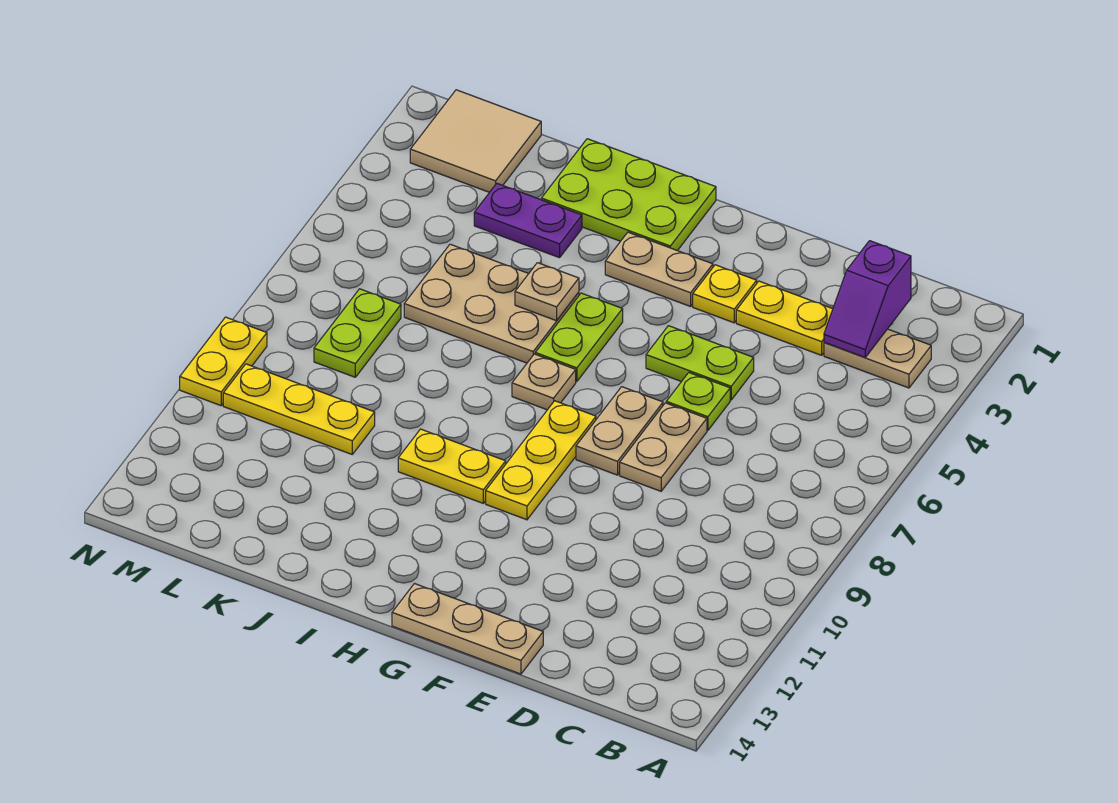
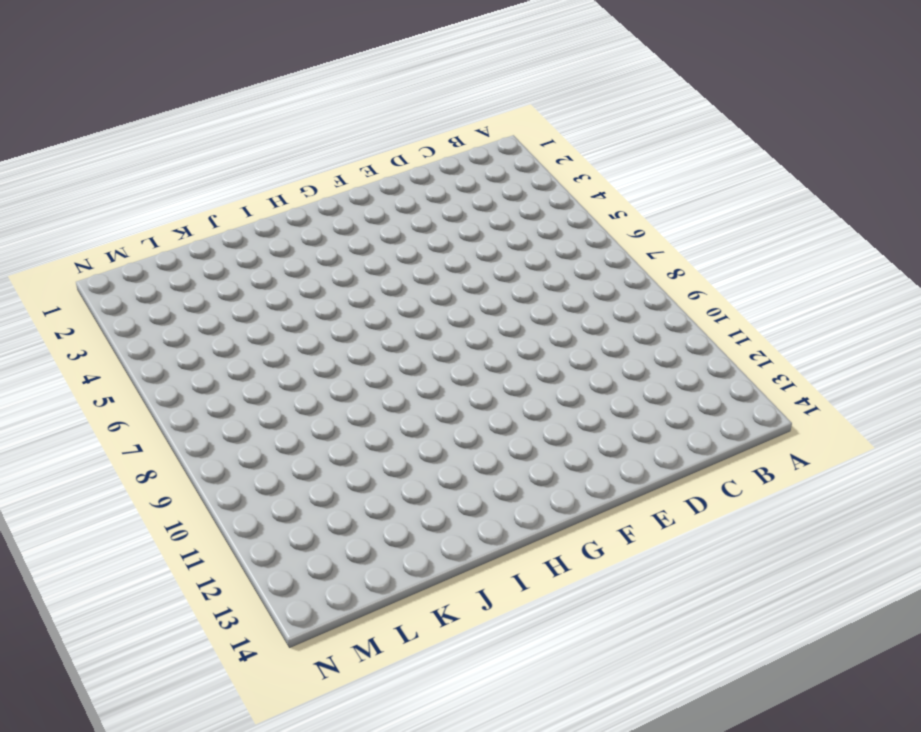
none -> tan 1x2 plate [824,329,931,388]
none -> yellow 1x2 plate [736,281,833,355]
none -> lime 1x2 plate [646,326,754,400]

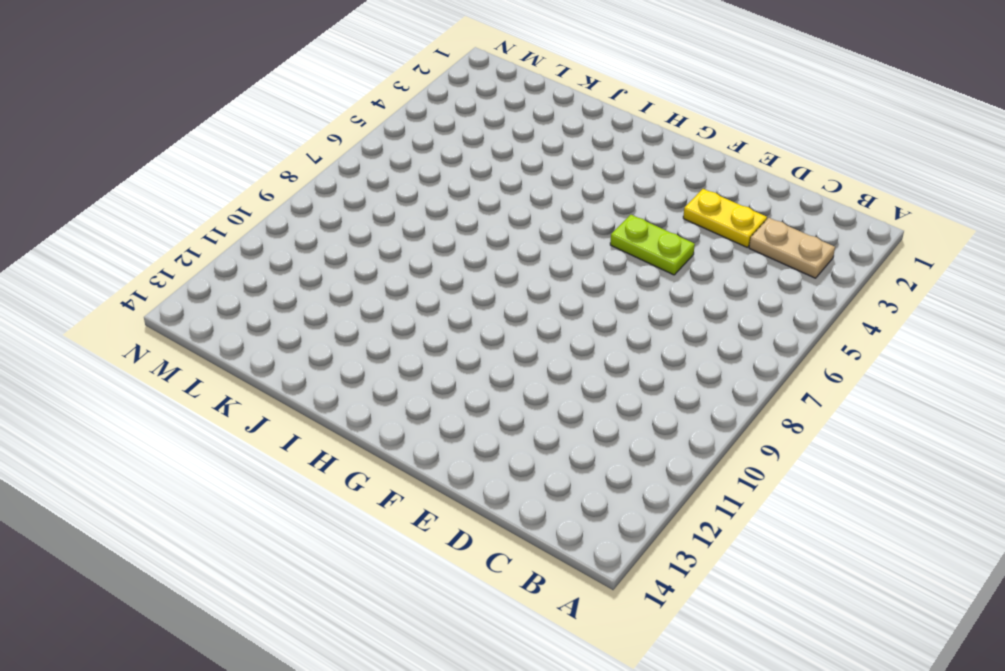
none -> lime 1x1 plate [666,373,730,430]
none -> tan 1x2 plate [620,403,707,491]
none -> tan 1x3 plate [392,584,543,674]

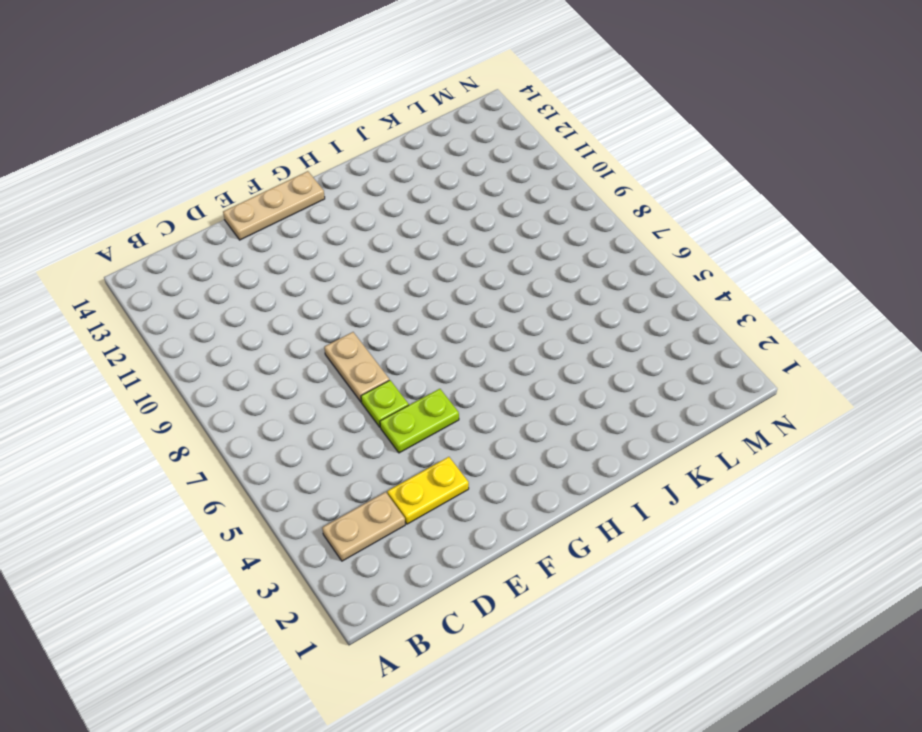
none -> yellow 1x1 plate [693,265,757,323]
none -> tan 1x2 plate [576,387,663,475]
none -> tan 1x2 plate [605,232,713,306]

